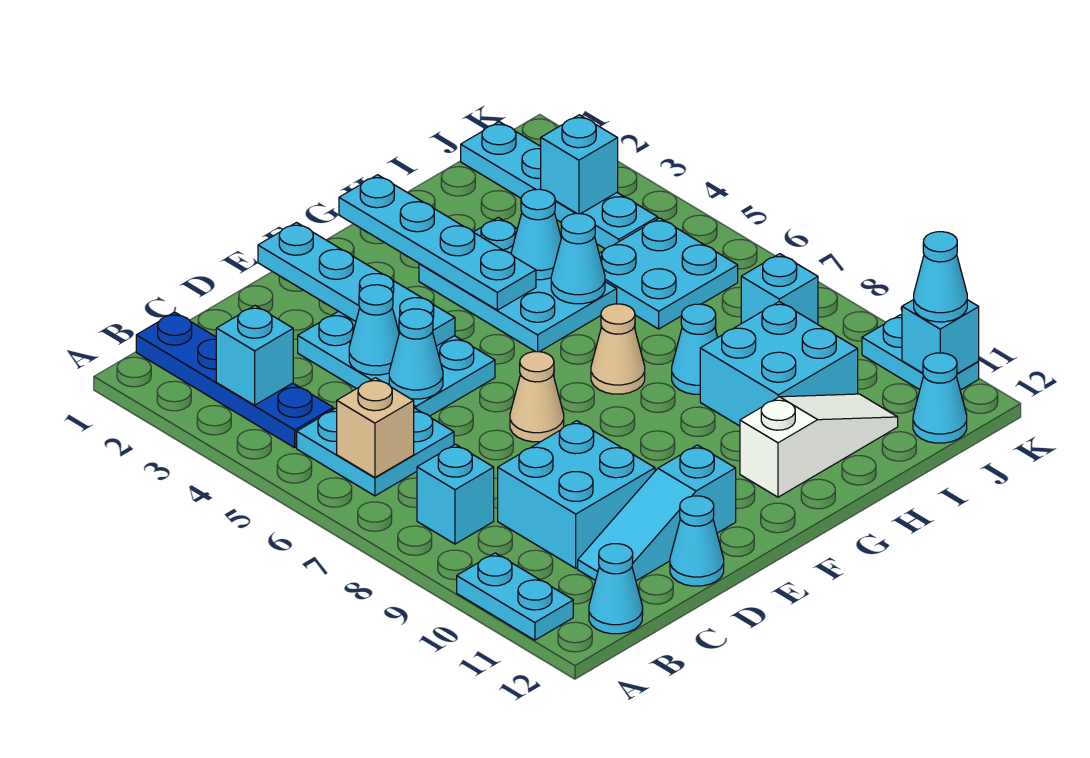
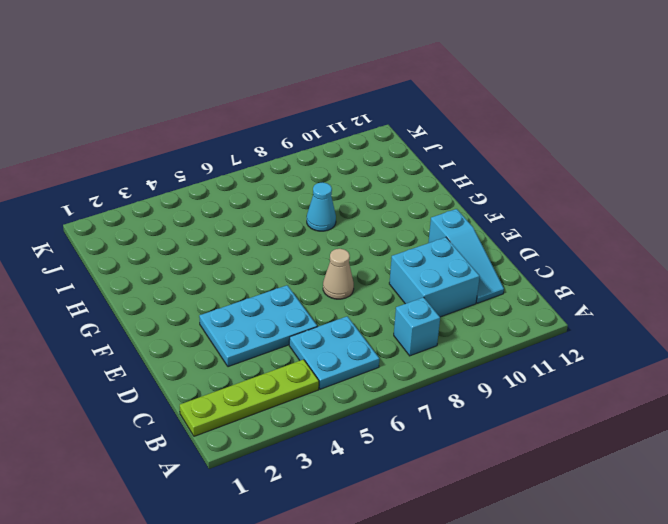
lime 1x4 plate [180,359,319,436] -> blue 1x4 plate [136,312,333,448]
none -> cyan 1x2 plate [457,553,573,640]
none -> cyan 1x1 cone [589,544,643,634]
none -> cyan 1x1 cone [670,496,724,586]
none -> cyan 2x3 plate [419,217,617,352]

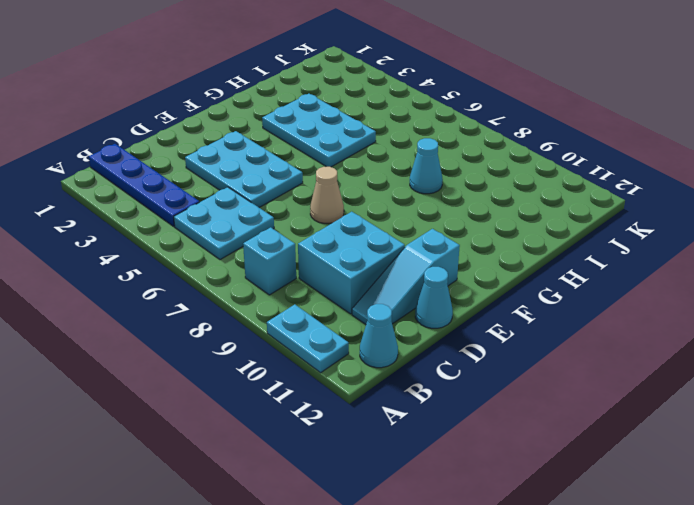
none -> tan 1x1 cone [591,304,645,394]
none -> white 1x3 slope [740,394,898,497]
none -> cyan 2x2 brick [700,302,858,426]
none -> cyan 2x2 plate [599,218,738,329]

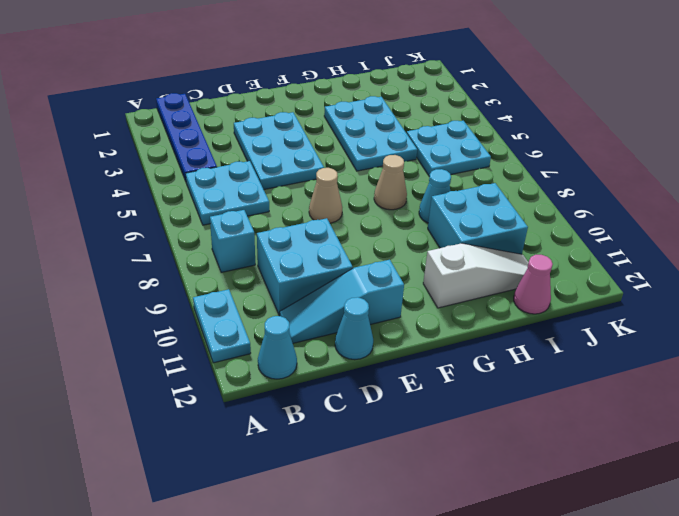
pink 1x1 cone [514,255,553,314] -> none
none -> cyan 1x4 plate [461,122,658,249]
none -> cyan 1x1 brick [741,254,818,324]
none -> cyan 1x1 cone [913,353,967,443]
none -> cyan 1x2 plate [862,315,979,390]

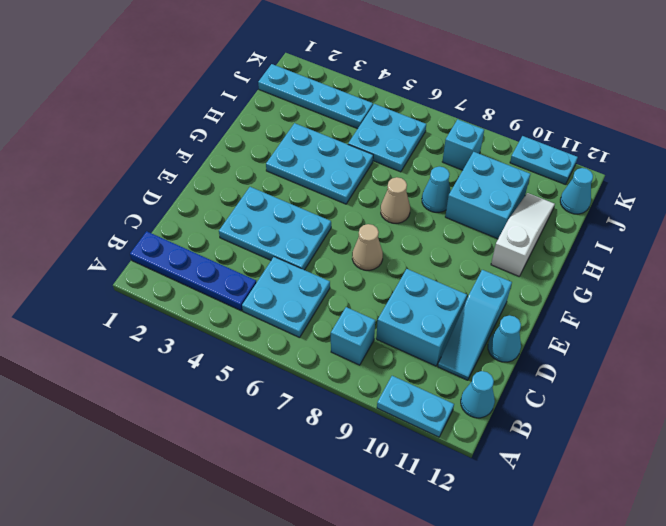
none -> cyan 1x1 brick [216,306,293,405]
none -> tan 1x1 brick [337,378,414,477]
none -> cyan 1x1 cone [349,285,399,375]
none -> cyan 1x1 cone [389,309,443,399]

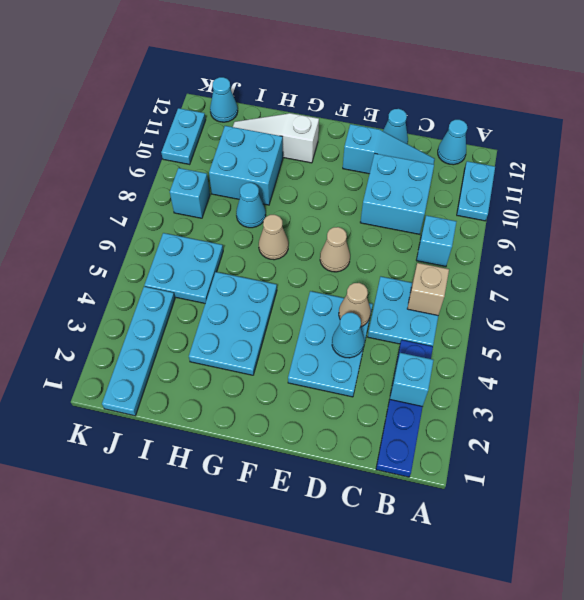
tan 1x1 cone [339,283,371,327] -> cyan 1x1 cone [389,309,443,399]
none -> cyan 1x4 plate [258,223,455,346]
none -> cyan 1x4 plate [339,175,536,310]
none -> cyan 1x1 cone [511,189,561,280]
none -> cyan 1x1 cone [551,214,605,304]

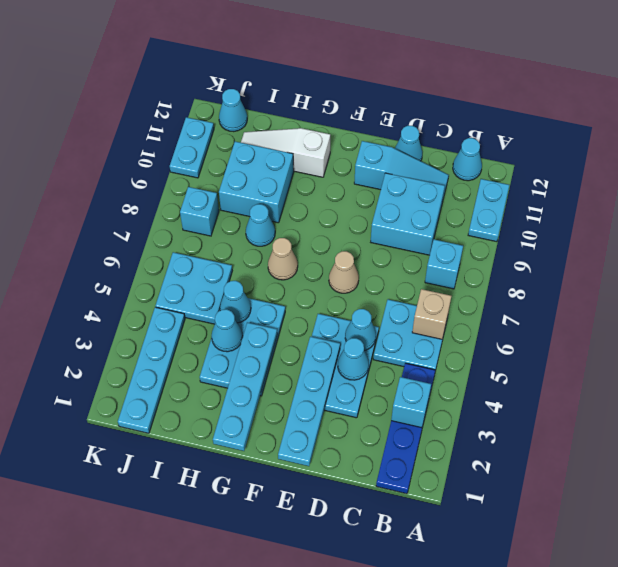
none -> cyan 1x1 brick [541,115,618,214]
none -> cyan 1x1 brick [902,300,979,374]
none -> cyan 1x1 cone [914,232,967,322]

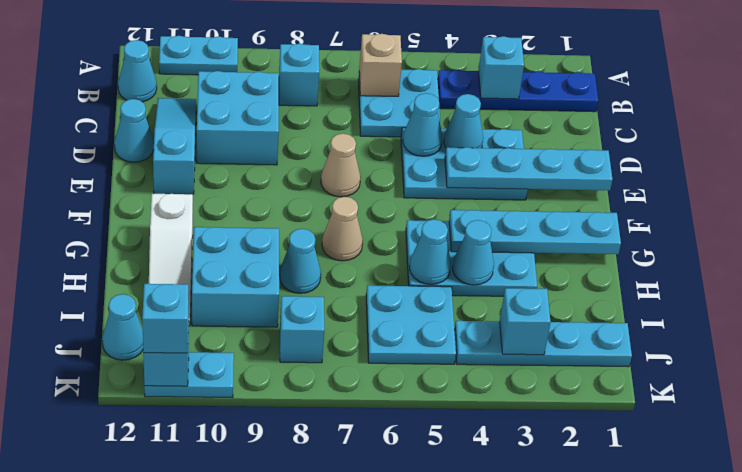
cyan 1x1 brick [142,284,189,353] -> cyan 1x1 cone [914,232,967,322]

